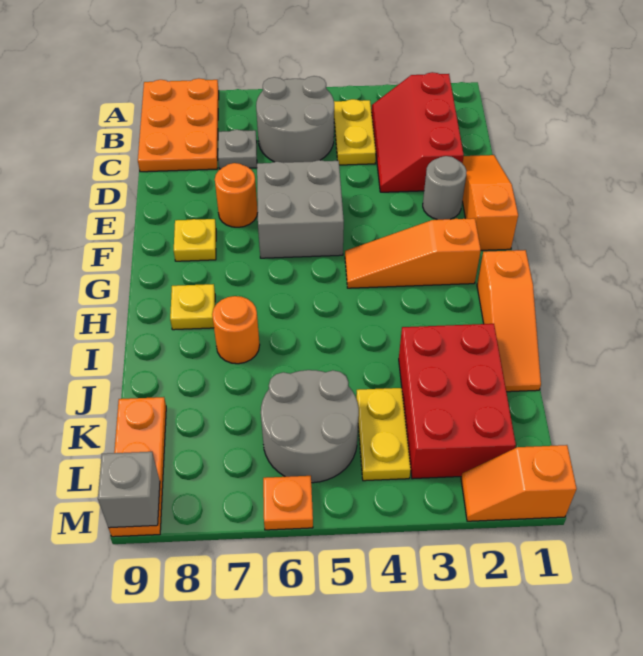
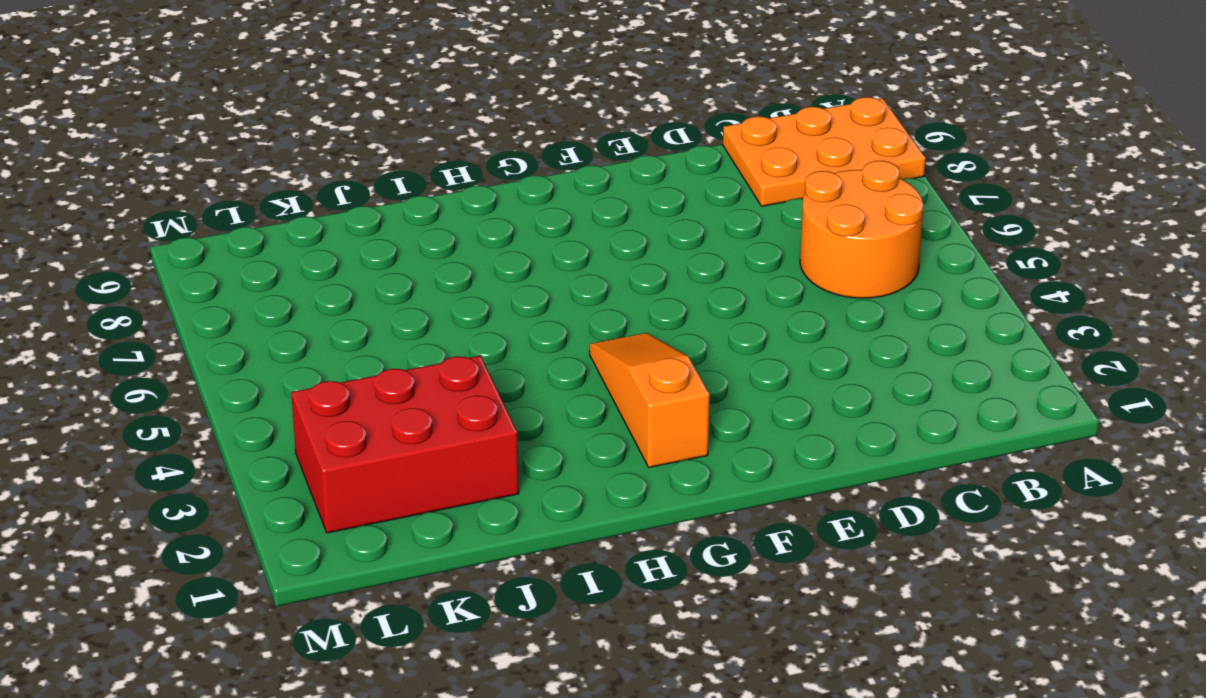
orange 2x2 round brick [800,161,923,298] -> grey 2x2 round brick [256,76,334,163]
none -> red 2x3 slope [371,72,464,192]
none -> yellow 1x2 plate [334,99,376,165]
none -> grey 1x1 plate [218,130,257,169]

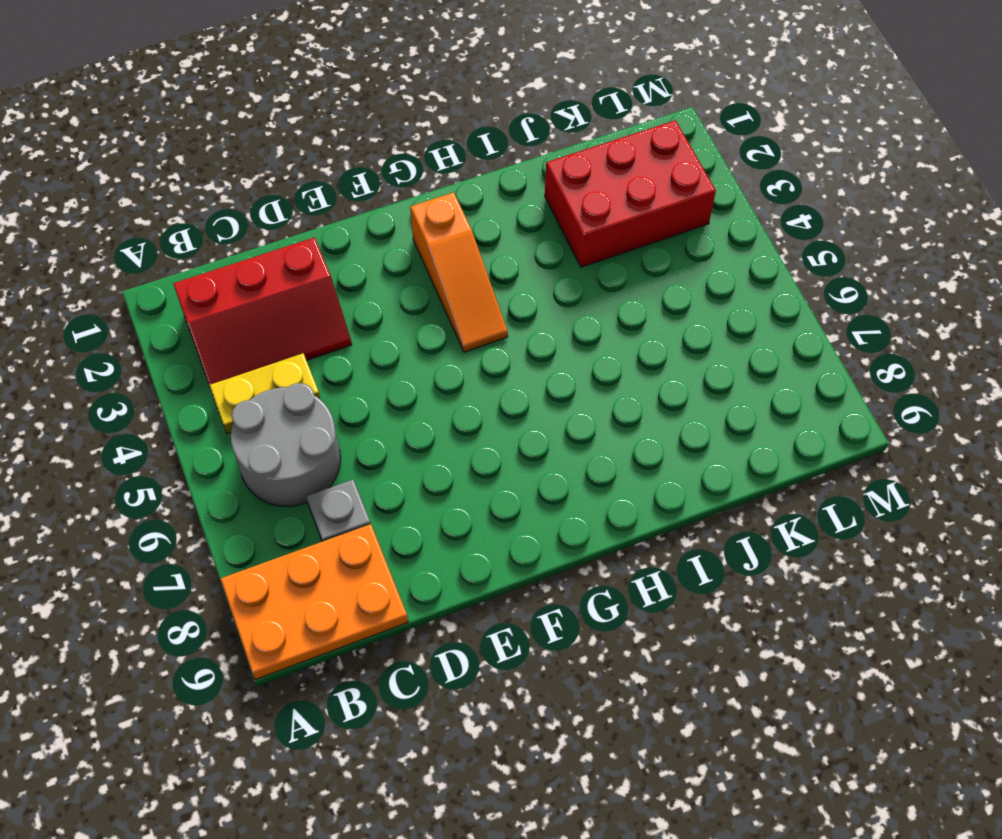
none -> orange 1x3 slope [462,155,518,250]
none -> grey 1x1 round brick [423,156,467,220]
none -> grey 2x2 brick [257,160,344,258]

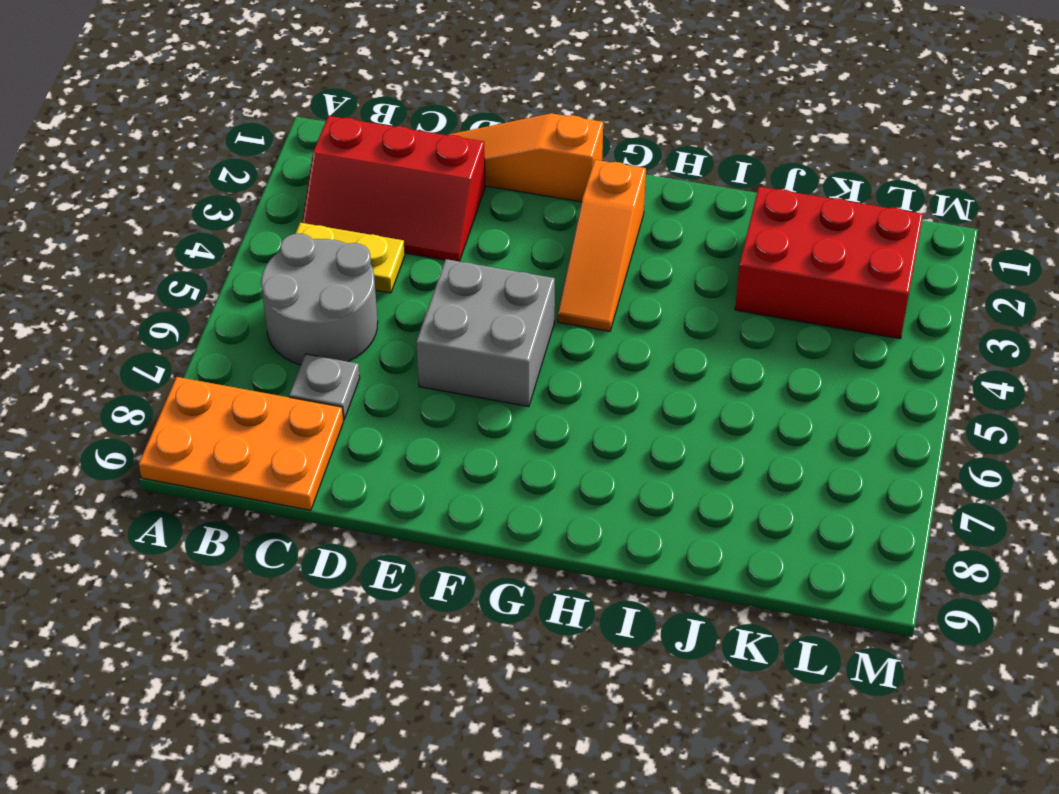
none -> grey 1x1 round brick [423,156,467,220]
none -> orange 1x1 round brick [215,163,258,227]
none -> yellow 1x1 plate [174,219,216,261]

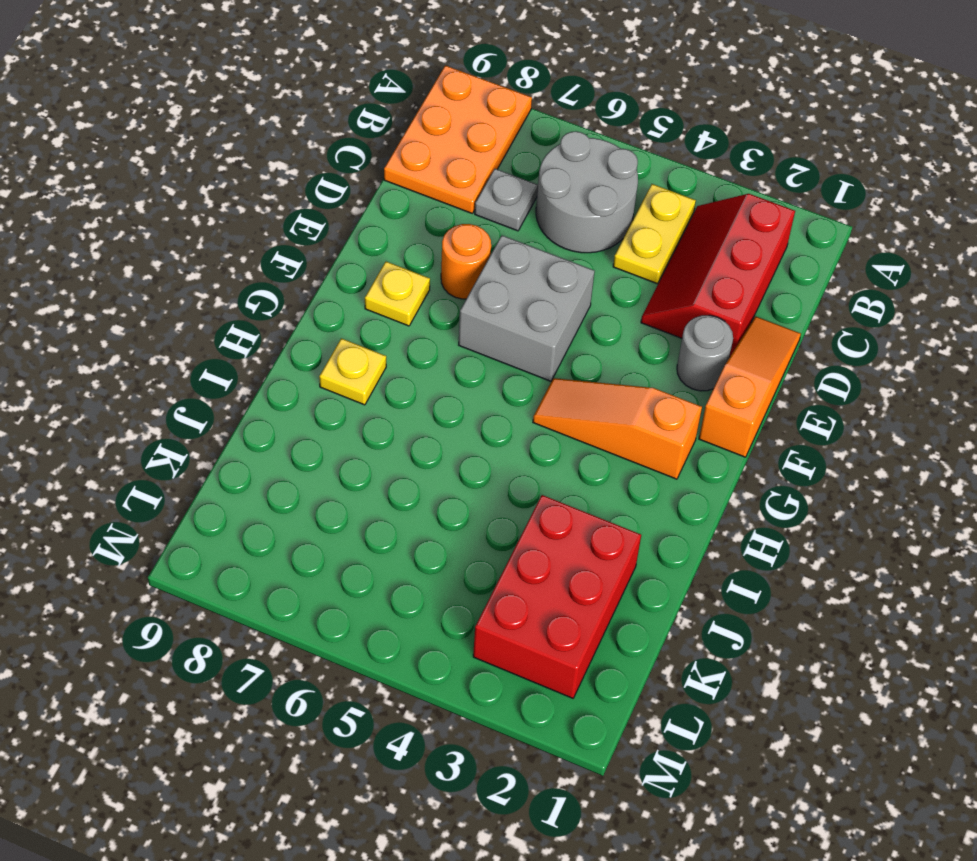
none -> orange 1x3 slope [477,250,541,392]
none -> orange 1x1 round brick [212,296,260,364]
none -> yellow 1x2 plate [356,388,411,481]

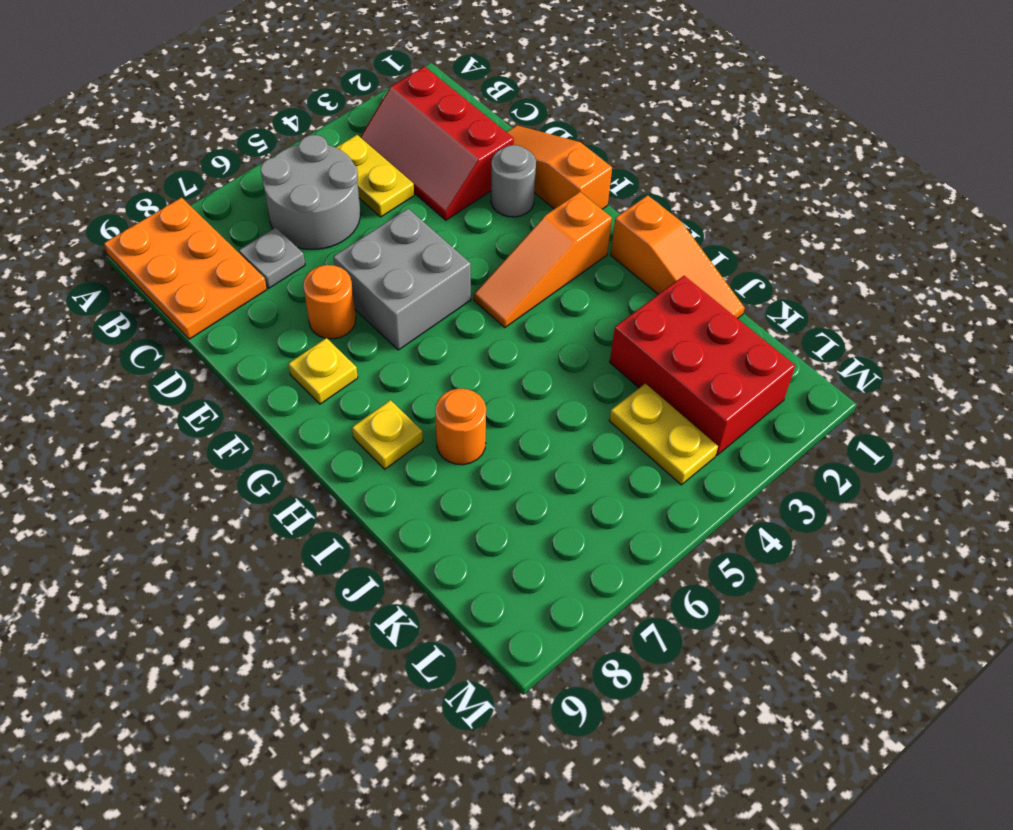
none -> grey 2x2 round brick [261,370,359,483]
none -> orange 1x3 plate [109,397,166,537]
none -> orange 1x2 slope [461,445,577,521]

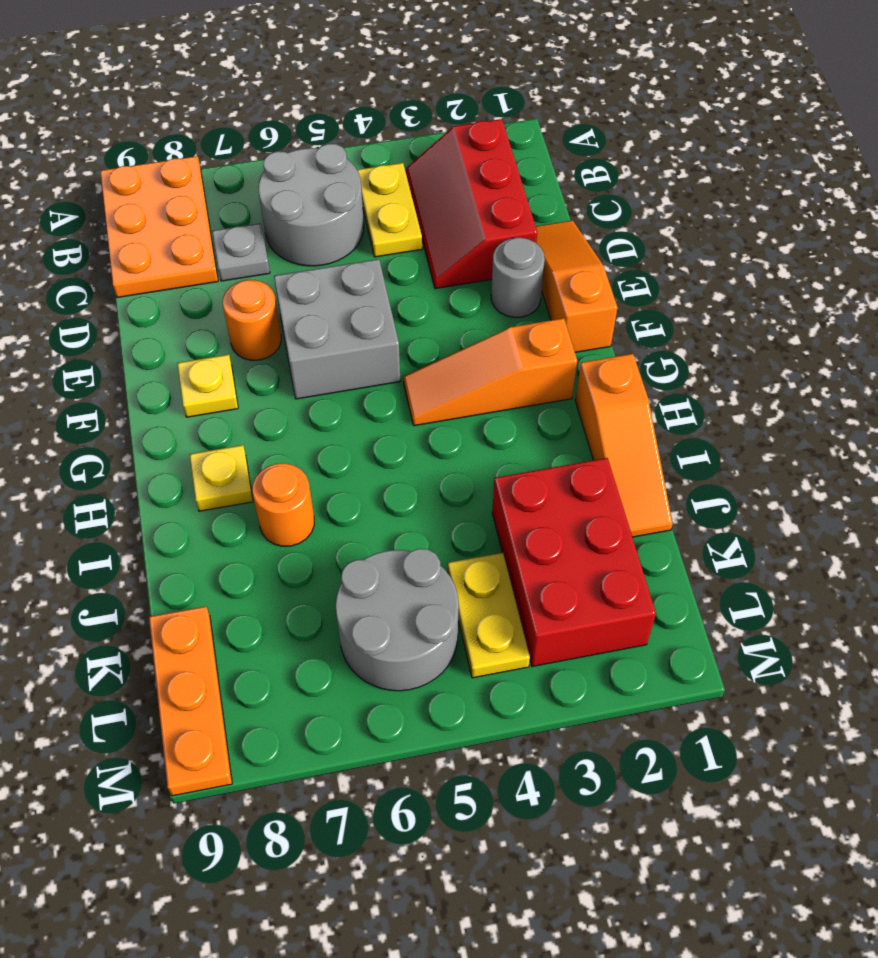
none -> orange 1x2 slope [461,445,577,521]
none -> orange 1x1 plate [263,476,313,530]
none -> grey 1x1 brick [98,452,160,528]

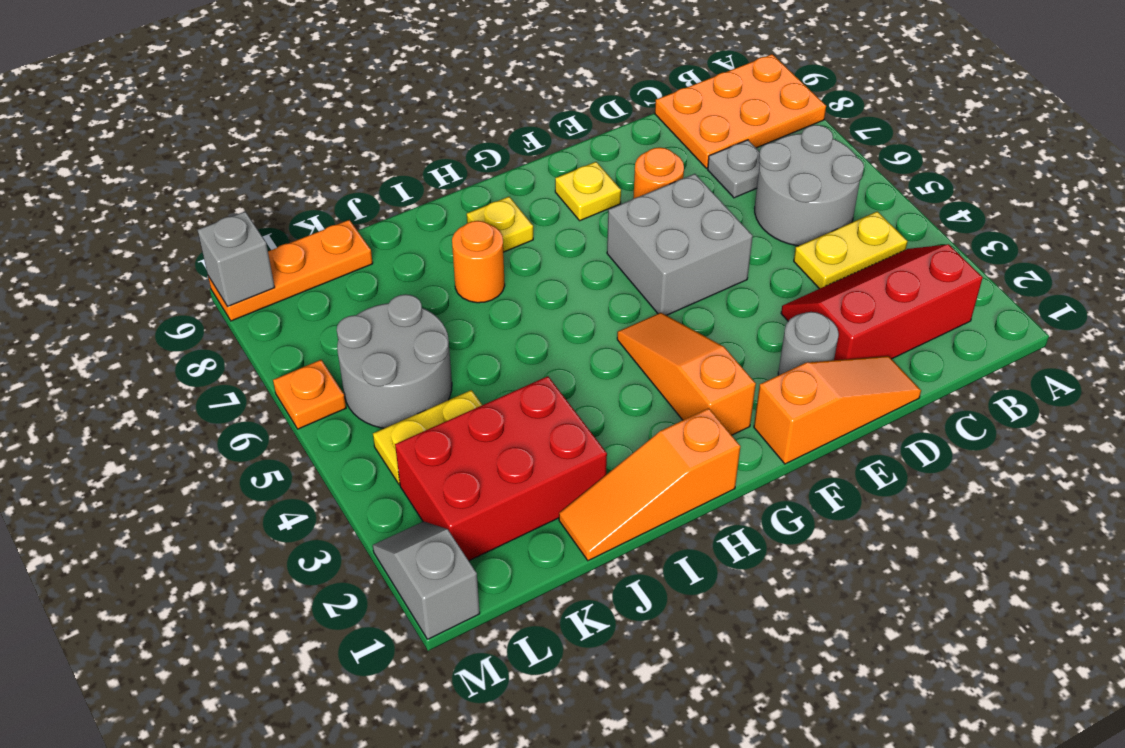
grey 1x2 slope [373,521,480,639] -> orange 1x2 slope [461,445,577,521]

